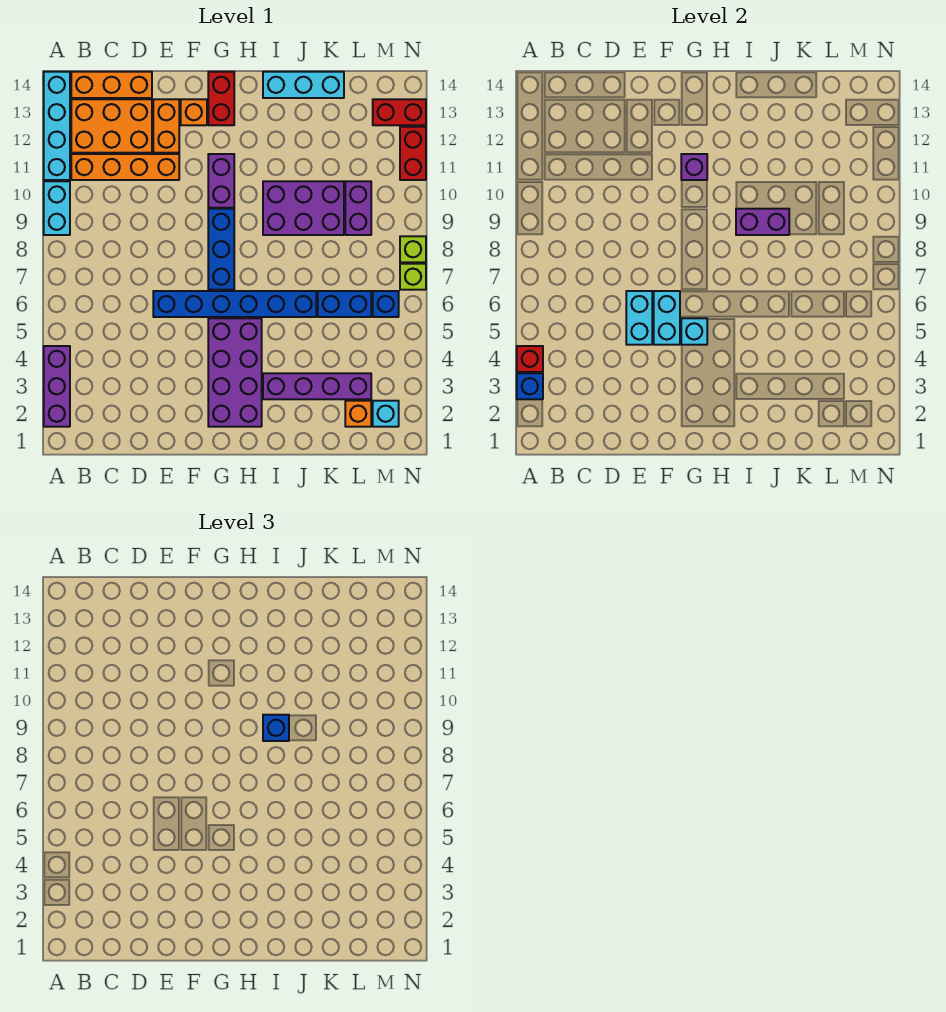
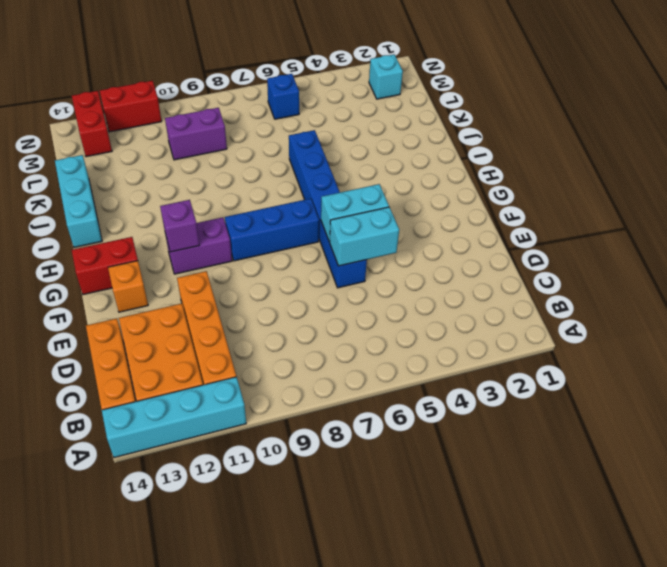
none -> purple 1x3 brick [44,346,70,427]
none -> cyan 1x2 brick [44,181,70,235]
none -> orange 1x2 brick [153,99,179,153]
none -> purple 2x4 brick [208,318,262,427]

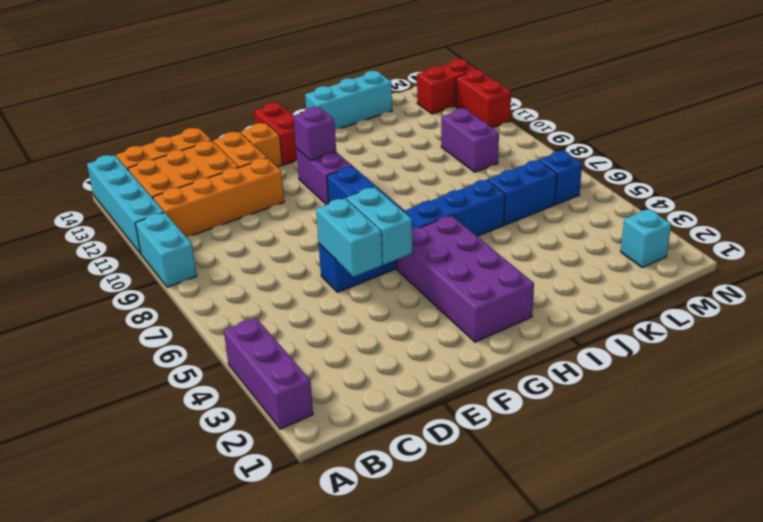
none -> purple 1x4 brick [263,373,371,399]
none -> purple 2x3 brick [263,181,344,235]
none -> orange 1x1 brick [345,401,371,427]
none -> lime 1x1 brick [400,264,426,290]

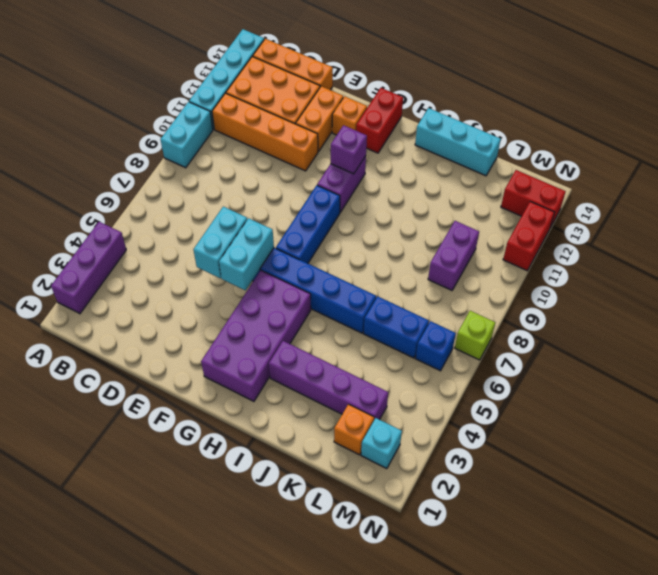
none -> purple 2x3 brick [263,181,344,235]
none -> lime 1x1 brick [400,236,426,262]
none -> blue 1x1 brick [517,373,543,399]
none -> red 1x1 brick [517,346,543,372]

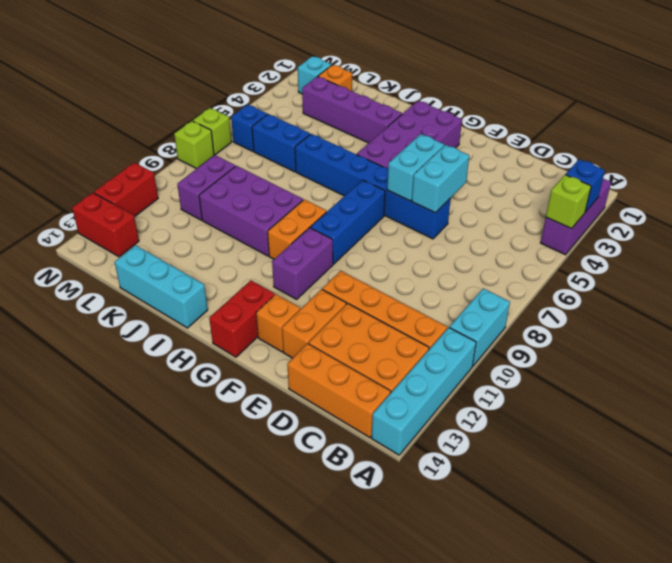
lime 1x1 brick [546,175,591,229] -> red 1x1 brick [517,346,543,372]
orange 1x2 brick [268,199,327,259] -> none
none -> cyan 1x1 brick [681,318,707,345]
none -> purple 1x1 brick [681,154,707,180]
none -> purple 1x2 brick [736,209,789,235]
none -> blue 1x1 brick [263,715,289,741]

